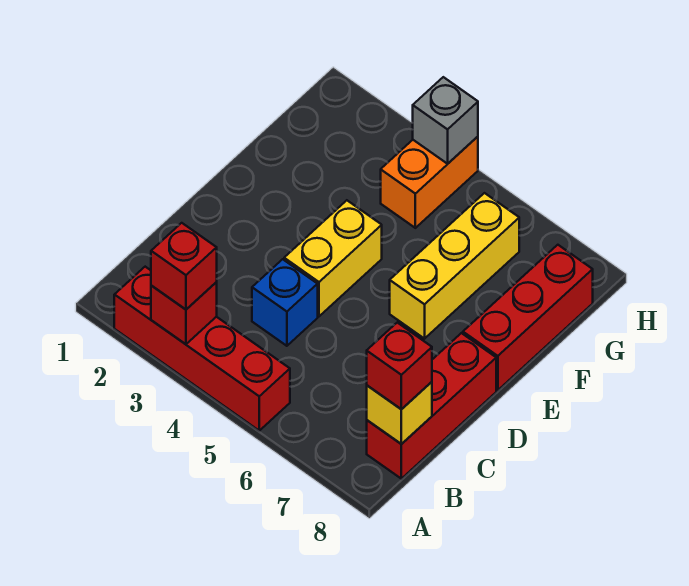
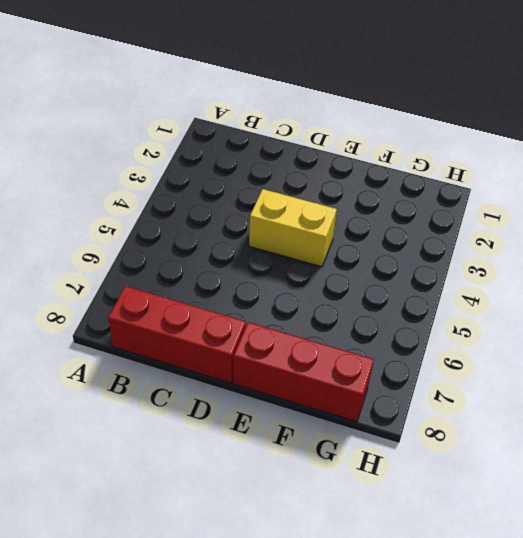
none -> red 1x4 brick [114,267,290,431]
none -> blue 1x1 brick [252,259,318,346]
none -> yellow 1x3 brick [390,193,519,339]

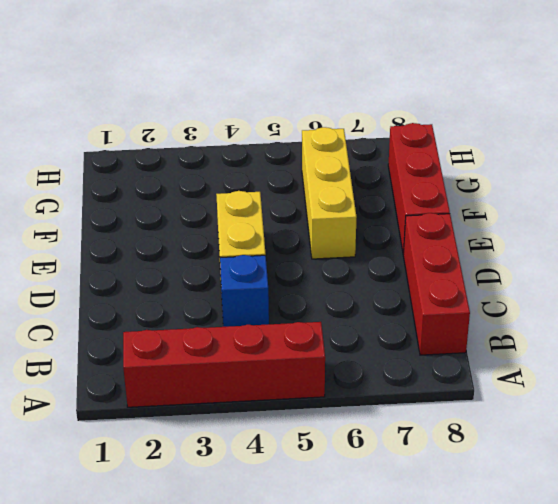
none -> orange 1x2 brick [381,137,478,228]
none -> red 1x1 brick [151,282,217,344]
none -> yellow 1x1 brick [367,382,432,444]

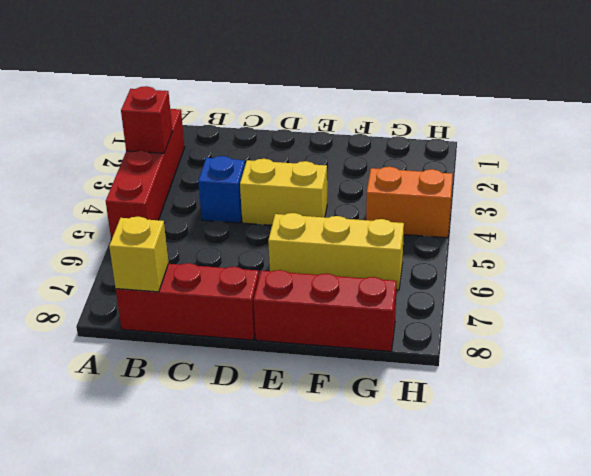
none -> grey 1x1 brick [413,77,478,164]
none -> red 1x1 brick [151,223,217,309]
none -> red 1x1 brick [367,323,432,409]

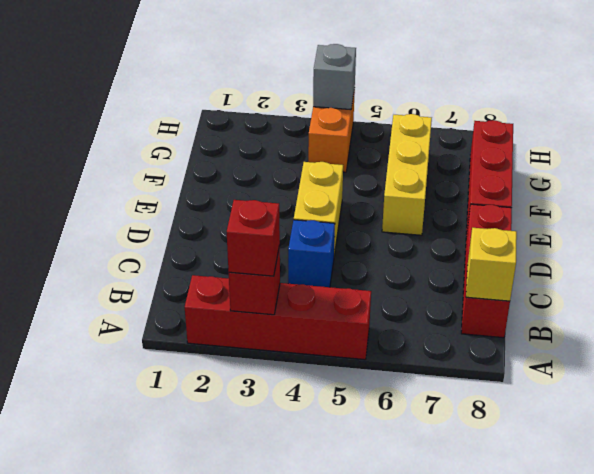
none -> red 1x1 brick [367,323,432,409]

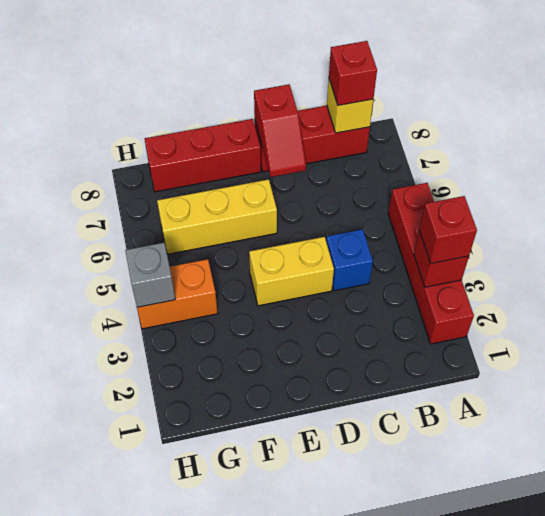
red 1x2 slope [254,84,306,177] -> none

